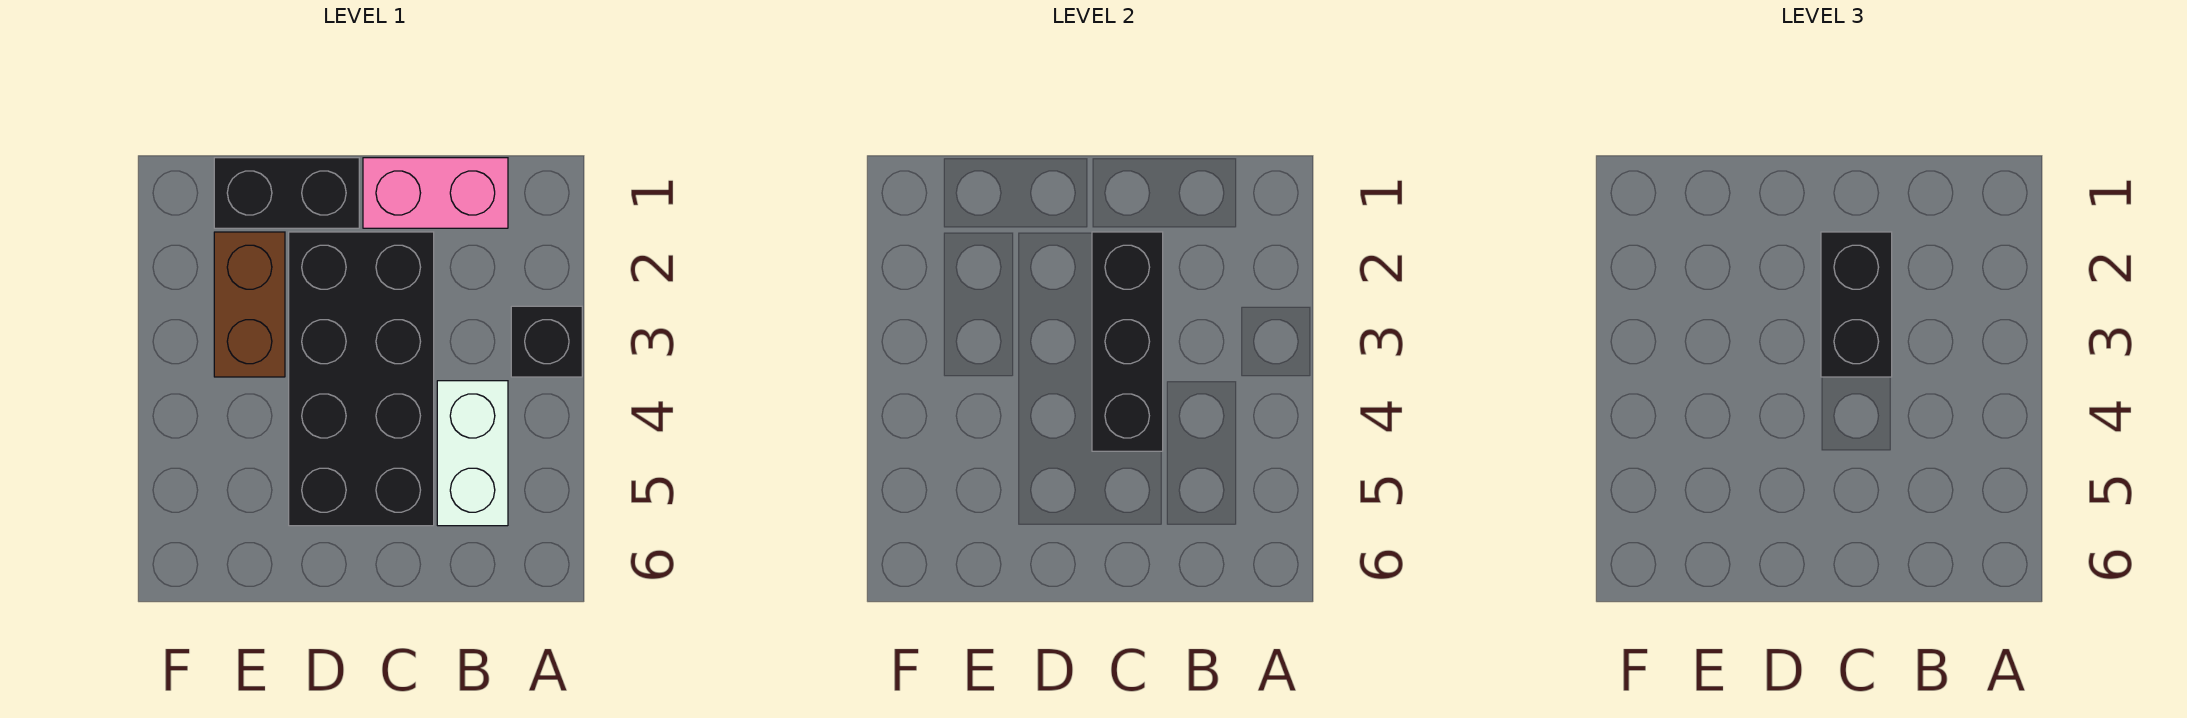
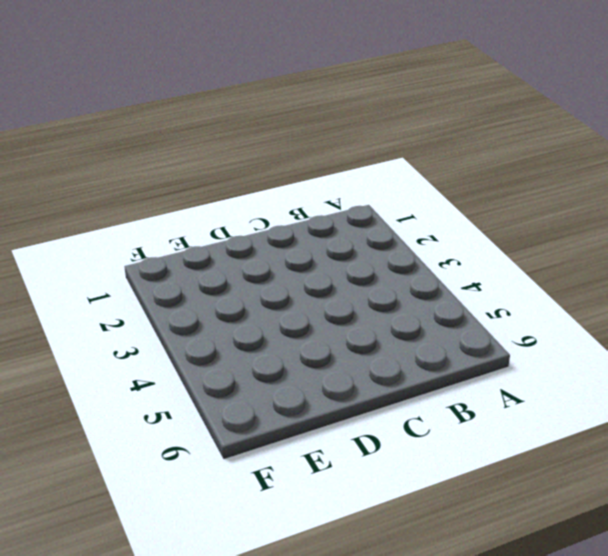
none -> black 1x1 brick [511,306,582,377]
none -> pink 1x2 brick [363,158,508,228]

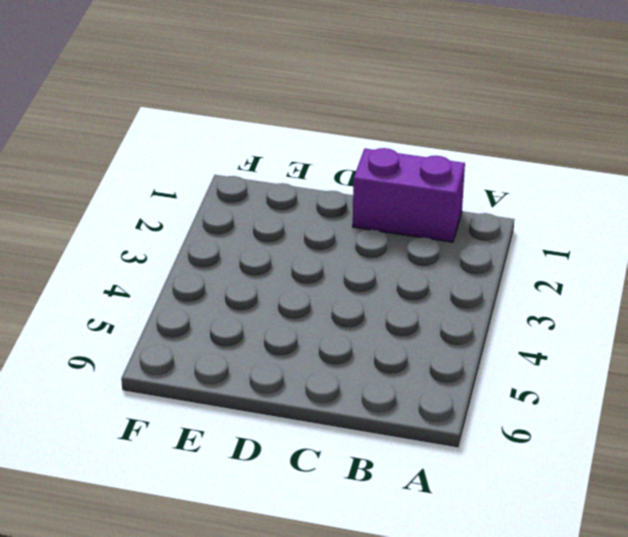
purple 1x2 brick [353,148,465,242] -> pink 1x2 brick [363,158,508,228]
none -> black 1x1 brick [511,306,582,377]
none -> white 1x2 brick [437,381,508,526]

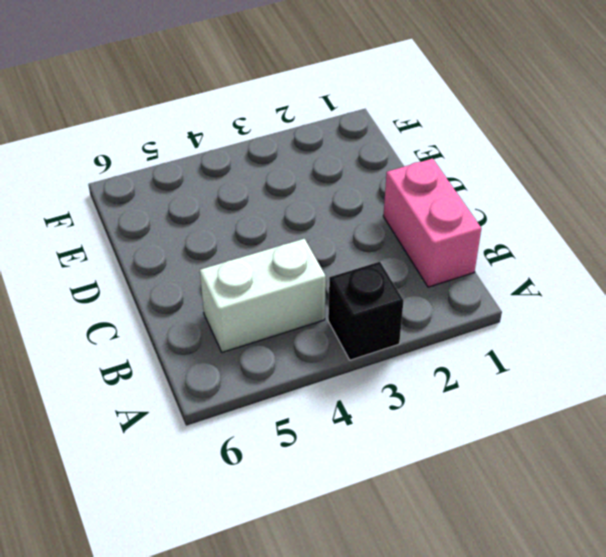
none -> black 2x4 brick [289,232,434,526]
none -> black 1x2 brick [214,158,359,228]

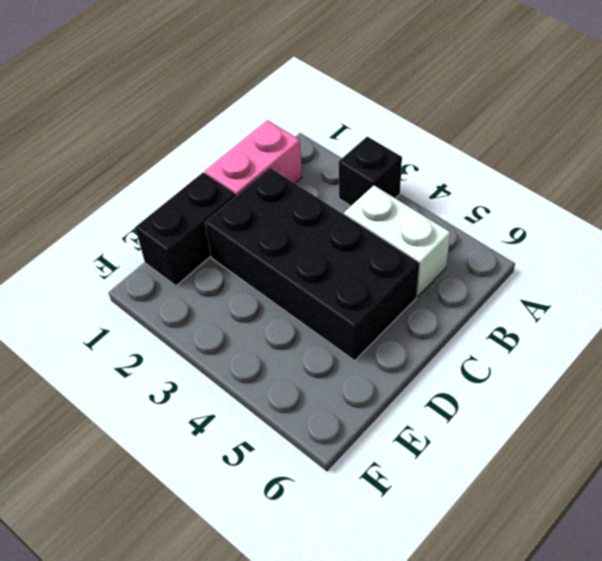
none -> brown 1x2 brick [214,232,285,377]
none -> black 1x3 brick [1092,232,1163,451]

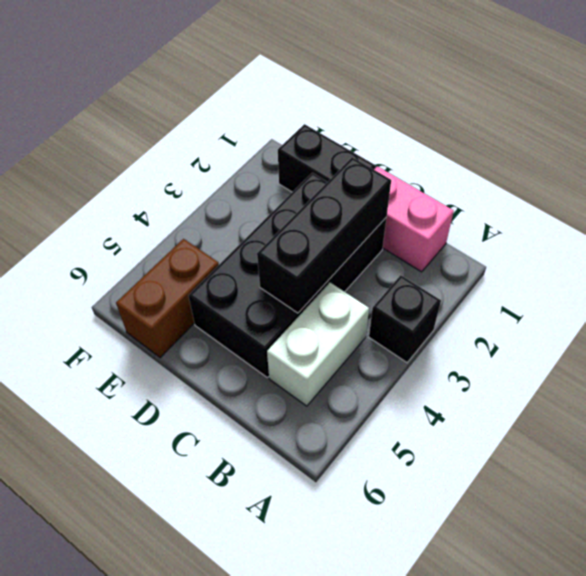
brown 1x2 brick [116,239,219,358] -> brown 1x2 brick moved to [214,232,285,377]
none -> black 1x2 brick [1821,232,1892,377]

